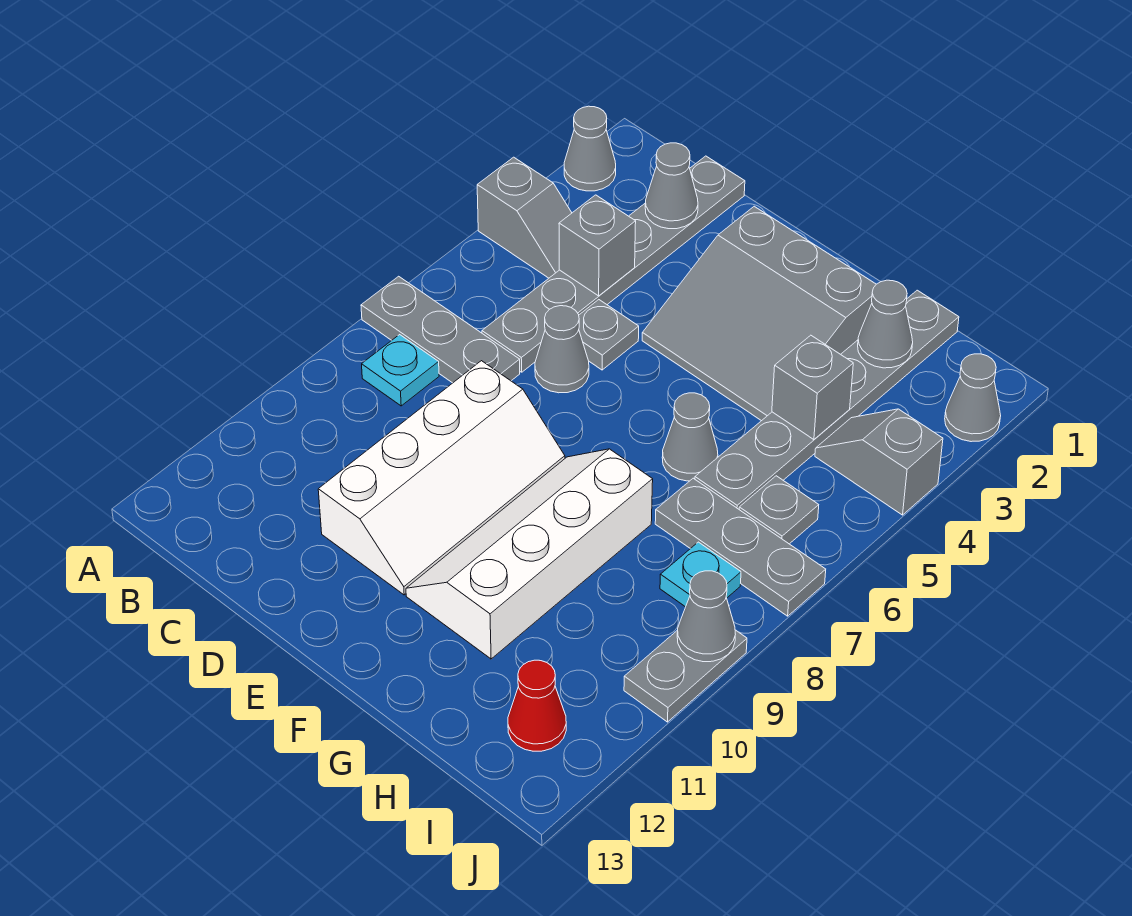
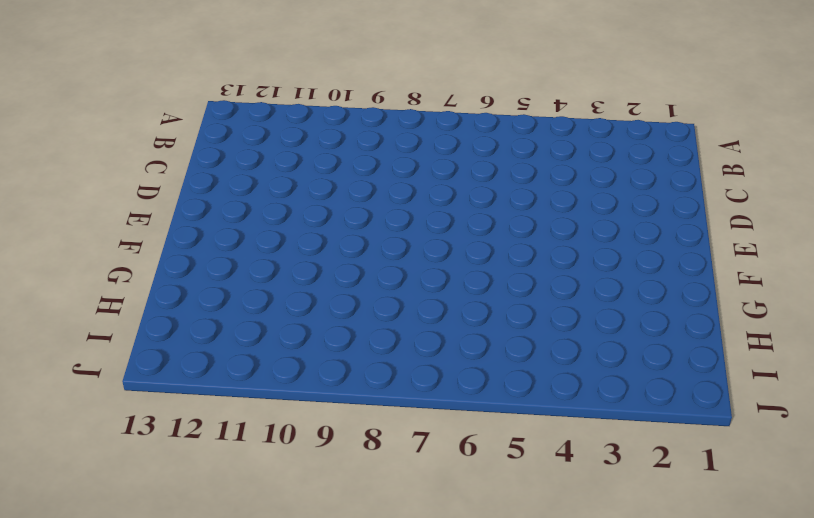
none -> grey 1x1 cone [564,106,616,191]
none -> grey 1x2 slope [477,157,572,278]
none -> grey 1x3 plate [361,276,520,383]

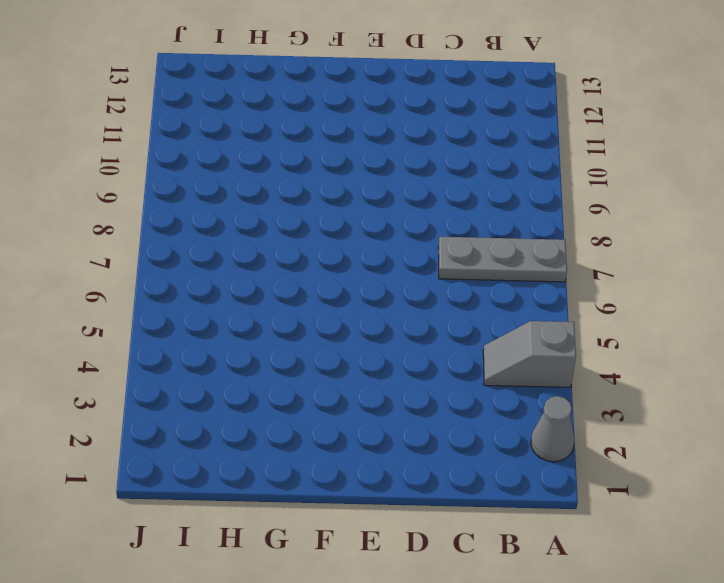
none -> cyan 1x1 plate [362,335,439,406]
none -> grey 1x6 plate [482,156,745,372]
none -> grey 1x1 plate [579,300,639,370]

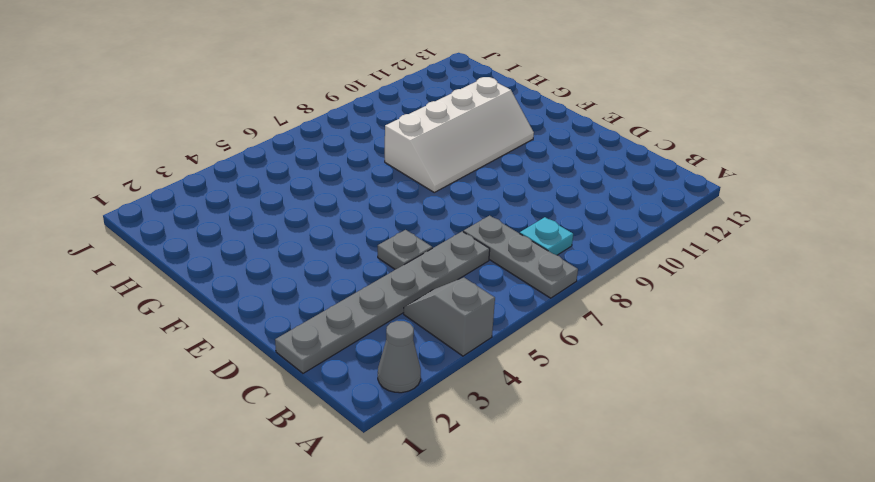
none -> grey 1x1 cone [535,306,589,393]
none -> white 2x4 slope [318,361,565,595]
none -> grey 3x3 slope [642,206,876,421]

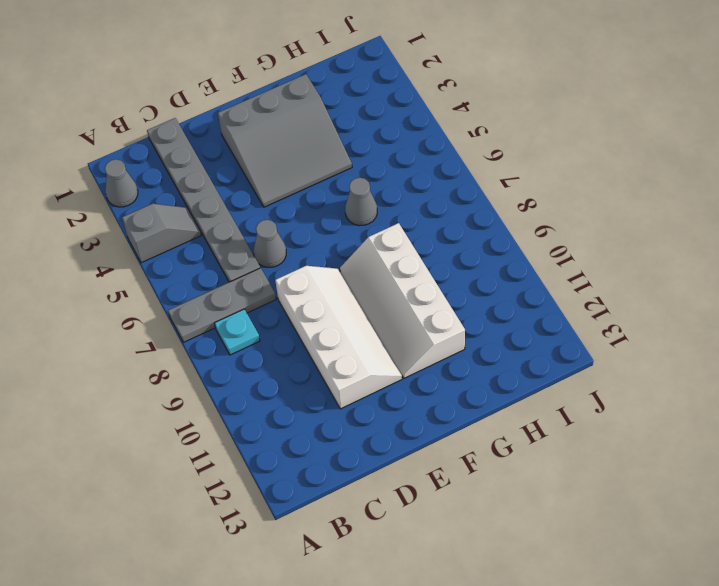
none -> grey 1x1 plate [579,300,639,370]
none -> grey 1x6 plate [695,290,959,509]
none -> grey 1x3 plate [655,478,826,616]

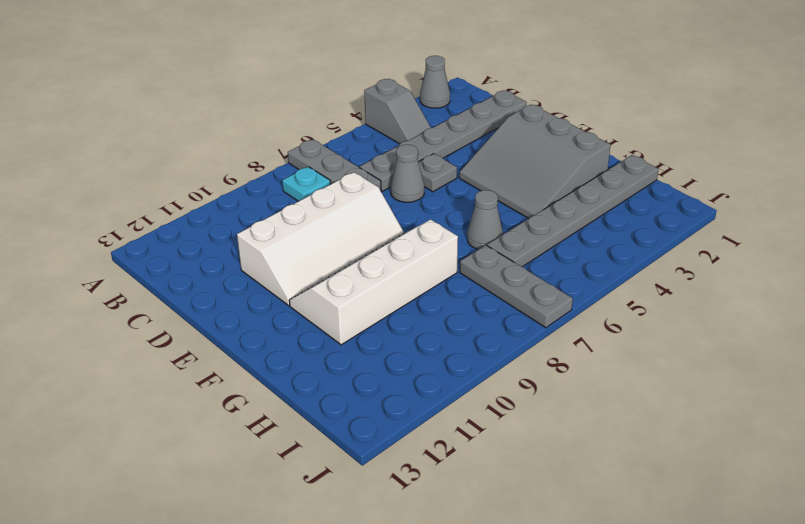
none -> grey 1x2 slope [815,409,943,515]
none -> grey 1x1 plate [739,476,819,544]
none -> cyan 1x1 plate [660,542,741,607]

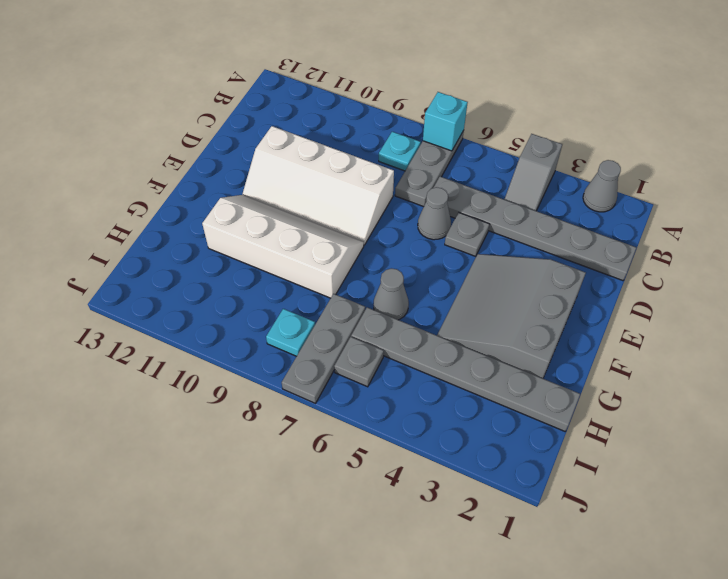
cyan 1x1 brick [423,92,468,151] -> none
none -> grey 1x2 slope [815,409,943,515]
none -> red 1x1 cone [508,660,566,751]
none -> grey 1x1 cone [945,354,1001,442]

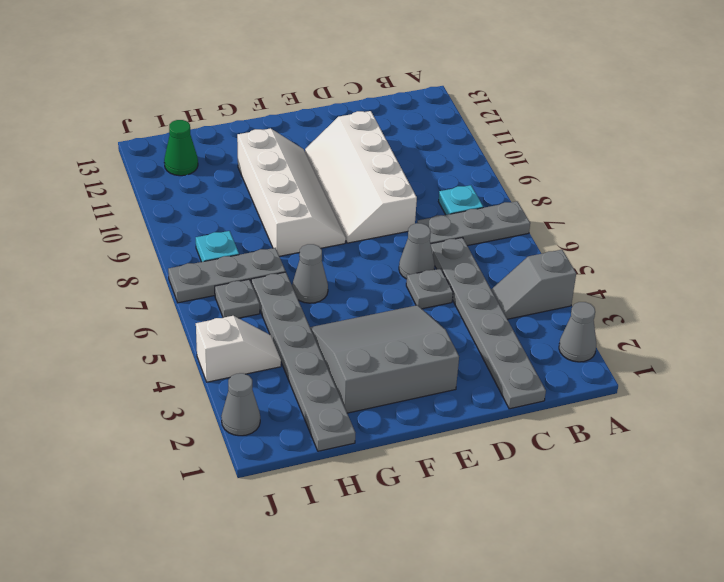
white 1x2 slope [196,316,281,382] -> grey 1x2 slope [815,409,943,515]
green 1x1 cone [164,120,198,176] -> red 1x1 cone [508,660,566,751]
none -> grey 1x2 plate [624,630,747,722]
none -> grey 1x1 cone [645,143,698,229]
none -> grey 1x1 brick [559,195,636,296]

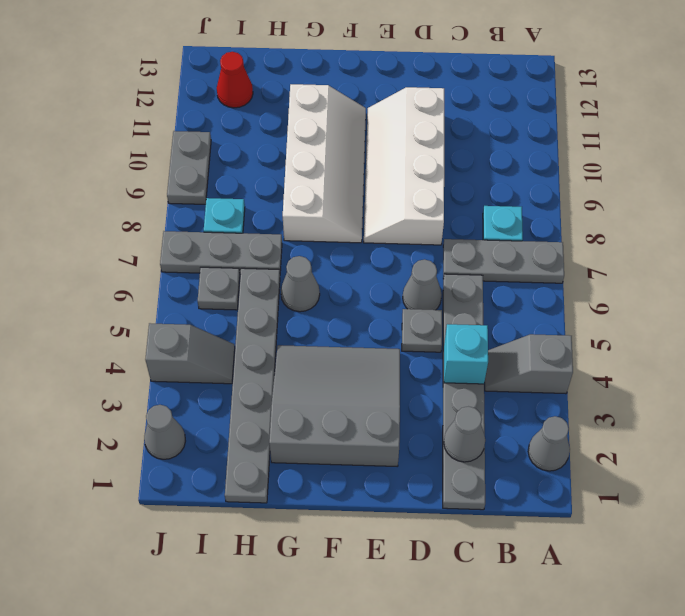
cyan 1x1 brick [444,324,488,384] -> grey 1x1 brick [559,195,636,296]
none -> grey 1x1 cone [858,280,913,368]
none -> grey 1x1 brick [772,335,853,440]
none -> grey 1x1 cone [677,571,735,662]

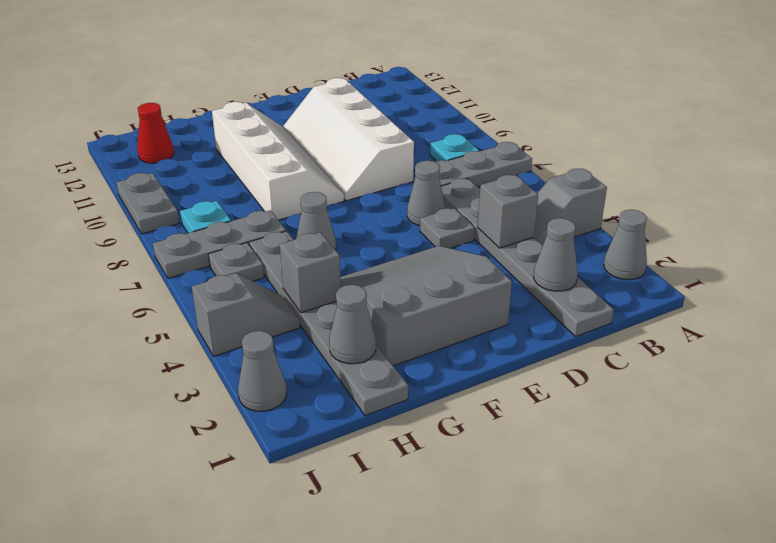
none -> grey 1x1 cone [677,571,735,662]

